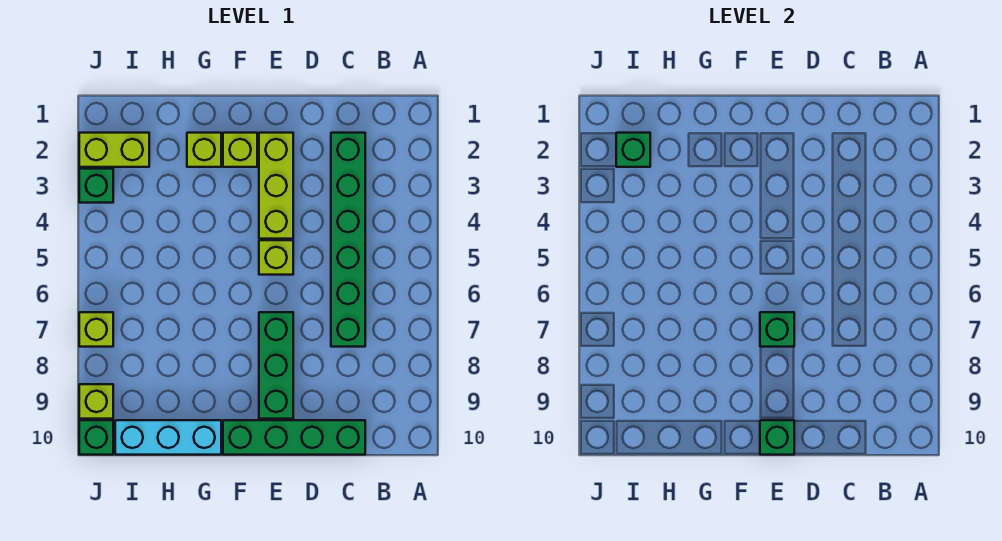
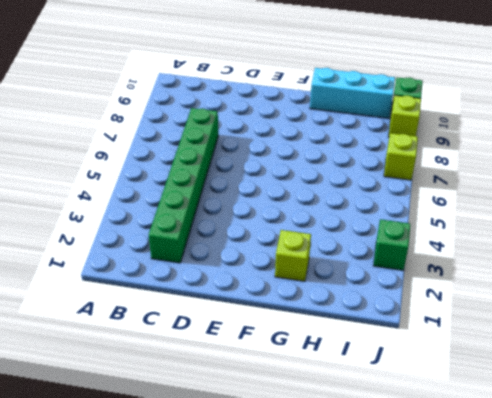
none -> green 1x4 brick [223,420,365,455]
none -> lime 1x3 brick [259,133,293,239]
none -> lime 1x1 brick [259,240,293,275]

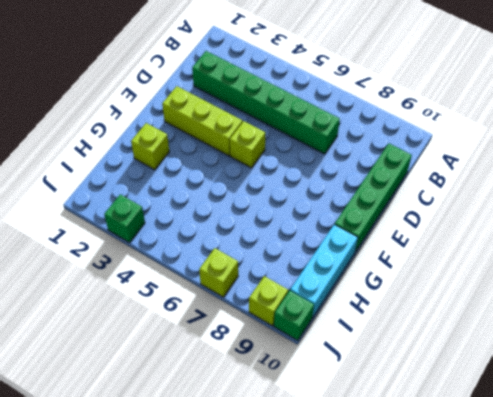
none -> green 1x3 brick [259,312,293,419]
none -> lime 1x1 brick [223,133,257,167]
none -> lime 1x2 brick [79,133,149,167]

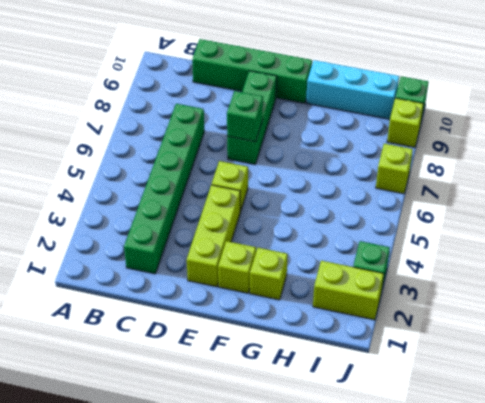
none -> green 1x1 brick [760,420,794,455]
none -> green 1x1 brick [616,133,650,167]

